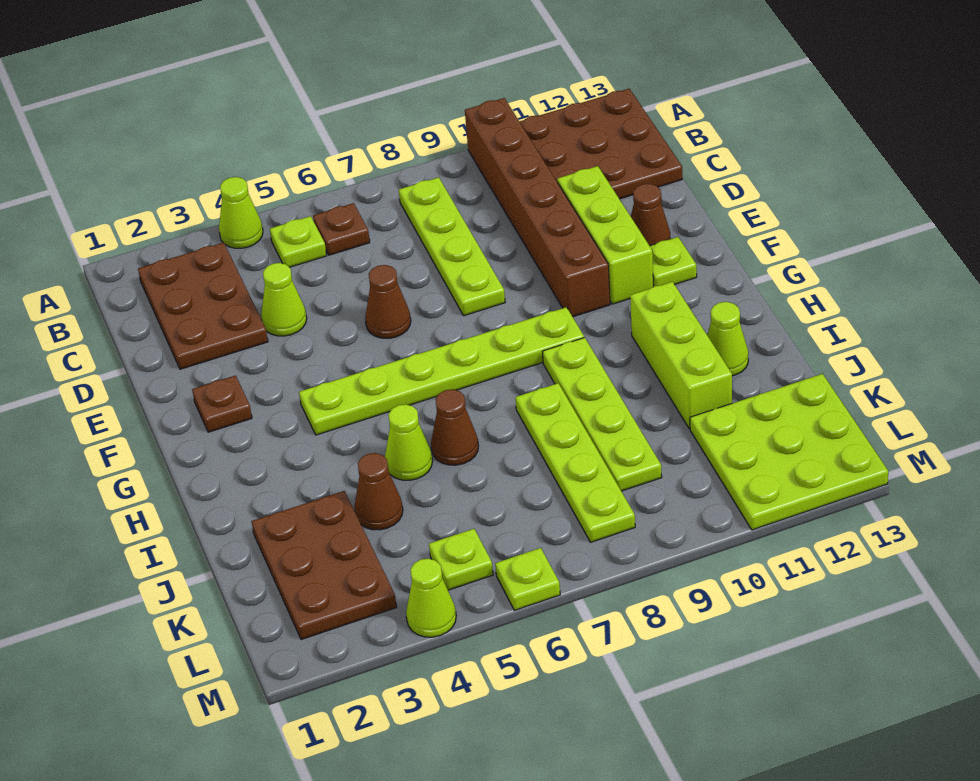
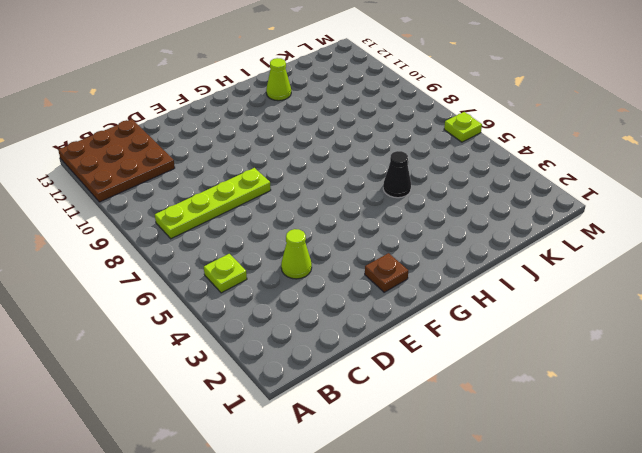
black 1x1 cone [383,151,411,198] -> lime 1x1 cone [385,404,432,480]
none -> lime 1x1 cone [219,177,263,248]
none -> brown 1x6 brick [465,98,610,317]
none -> brown 2x3 plate [138,242,268,369]

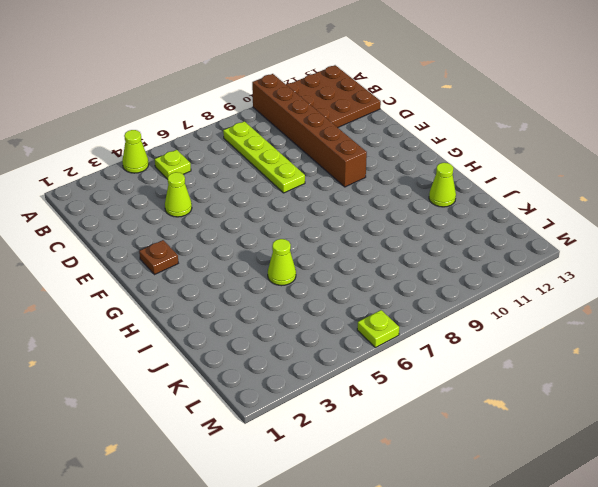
none -> brown 2x3 plate [138,242,268,369]
none -> brown 1x1 plate [313,203,370,255]
none -> lime 1x3 brick [557,166,653,304]

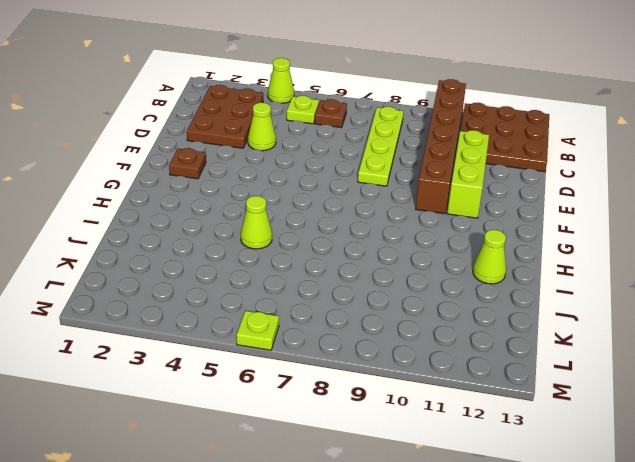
none -> brown 1x1 cone [365,265,411,338]
none -> brown 1x1 cone [631,184,670,246]
none -> lime 1x1 plate [650,237,697,287]

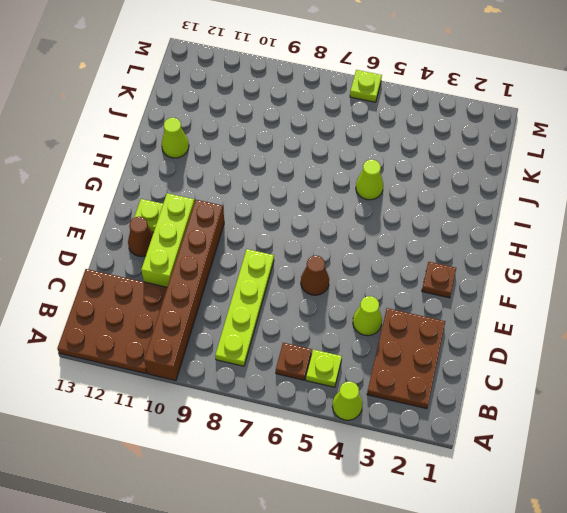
none -> lime 1x6 plate [299,307,584,435]
none -> lime 1x4 plate [542,338,662,491]
none -> lime 1x3 brick [630,282,732,429]

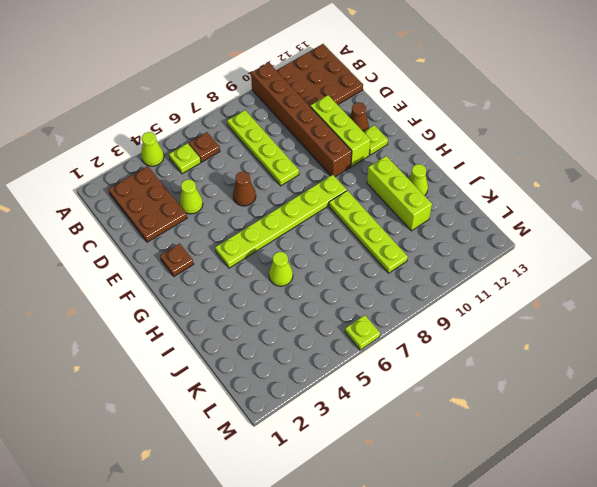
none -> brown 1x1 cone [431,389,479,465]
none -> lime 1x4 plate [515,383,635,542]
none -> brown 2x3 plate [251,491,397,640]

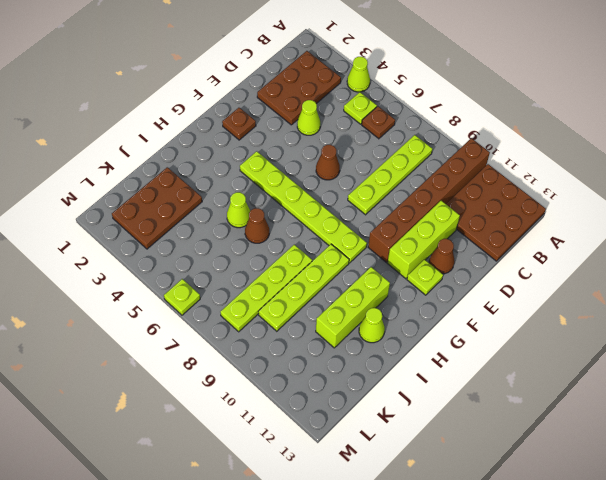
none -> brown 1x1 cone [354,453,403,530]
none -> lime 3x3 plate [690,374,888,530]
none -> lime 1x1 plate [429,529,493,590]

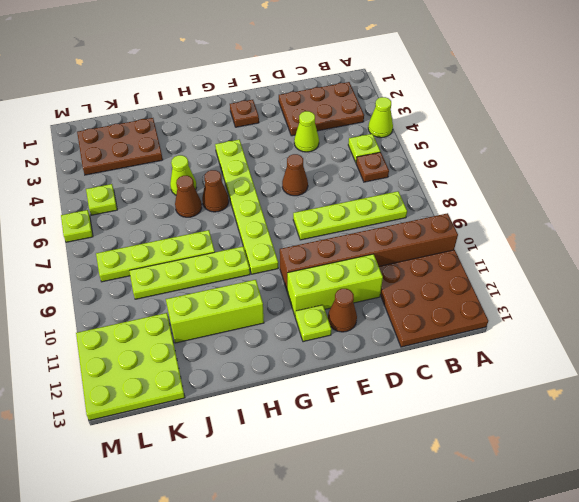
brown 1x1 cone [202,170,229,212] -> brown 1x1 cone moved to [354,453,403,530]
none -> lime 1x1 cone [707,302,748,376]
none -> lime 1x1 cone [406,559,456,637]

